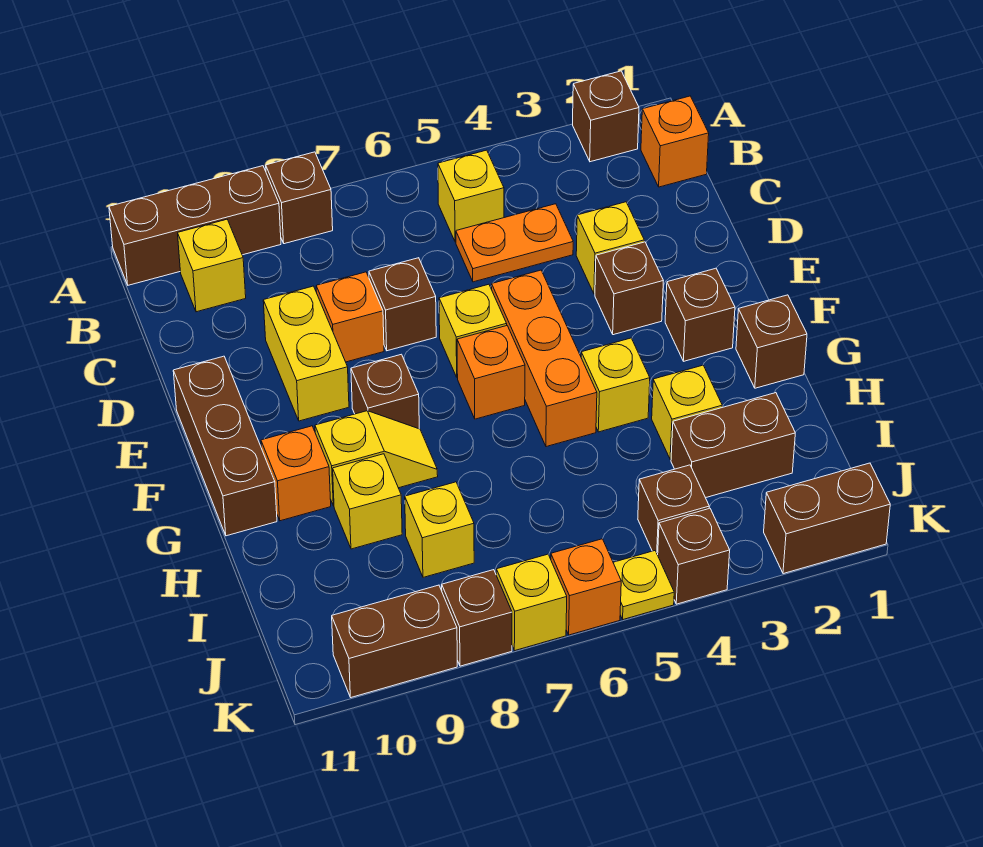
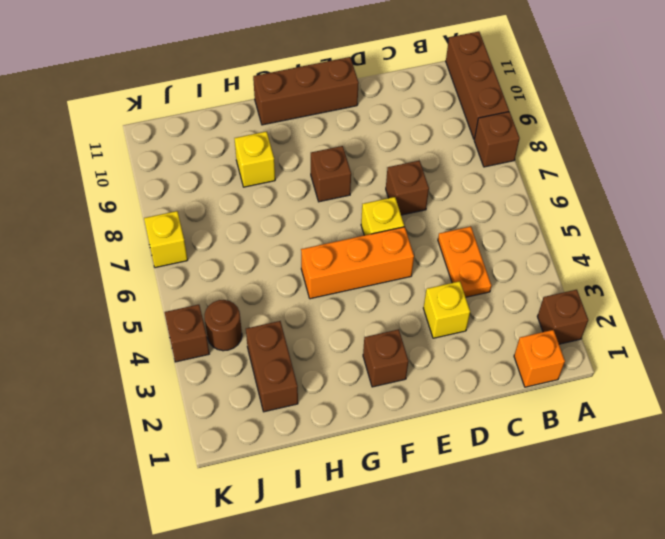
brown 1x1 round brick [204,300,242,351] -> brown 1x1 brick [638,465,709,555]
none -> yellow 1x1 brick [438,150,504,242]
none -> yellow 1x1 brick [178,219,246,312]
none -> orange 1x1 brick [316,272,384,362]
none -> yellow 1x2 brick [263,286,349,421]

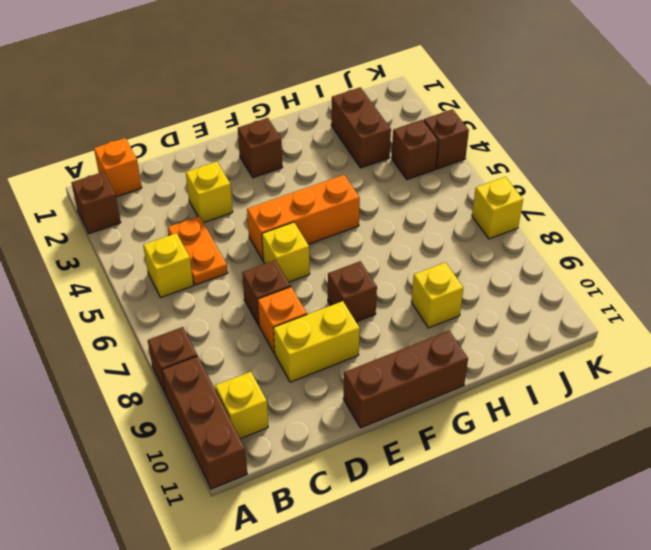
none -> brown 1x1 brick [595,242,663,335]
none -> orange 1x1 brick [457,326,525,419]
none -> brown 1x1 brick [736,295,807,388]
none -> yellow 1x1 brick [581,338,650,432]

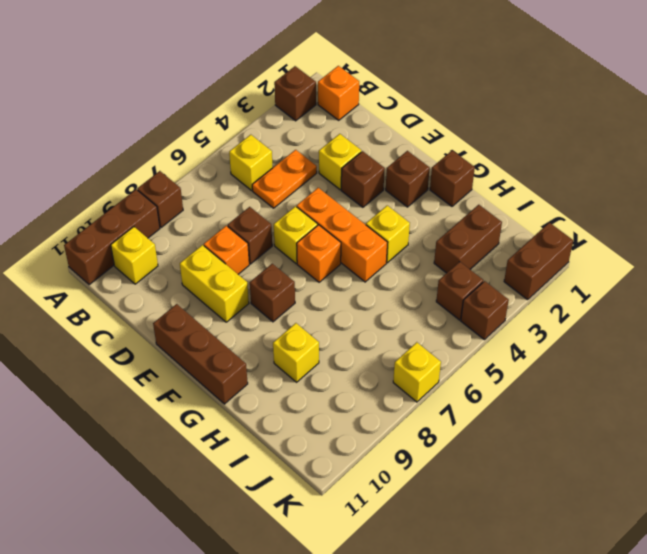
none -> yellow 1x2 slope [315,411,438,506]
none -> orange 1x1 brick [261,426,331,521]
none -> yellow 1x1 brick [652,365,722,459]
none -> yellow 1x1 brick [405,482,474,577]

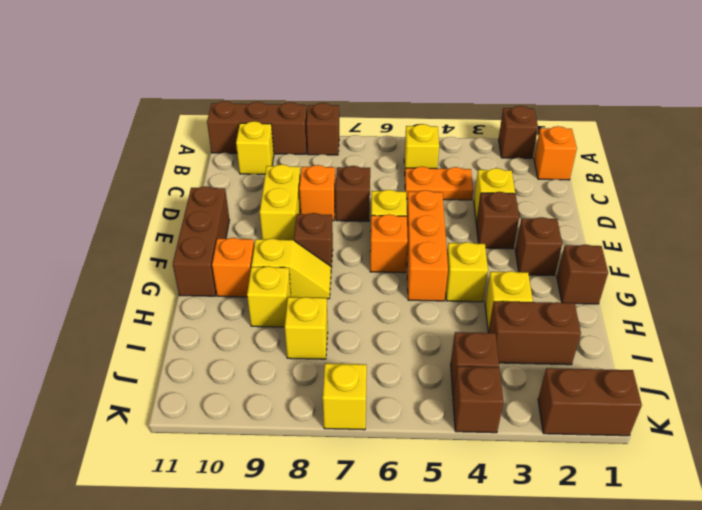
none -> yellow 1x1 plate [613,551,674,619]
none -> orange 1x1 brick [551,539,621,635]
none -> brown 1x1 brick [441,570,512,666]
none -> brown 1x2 brick [332,585,457,697]

